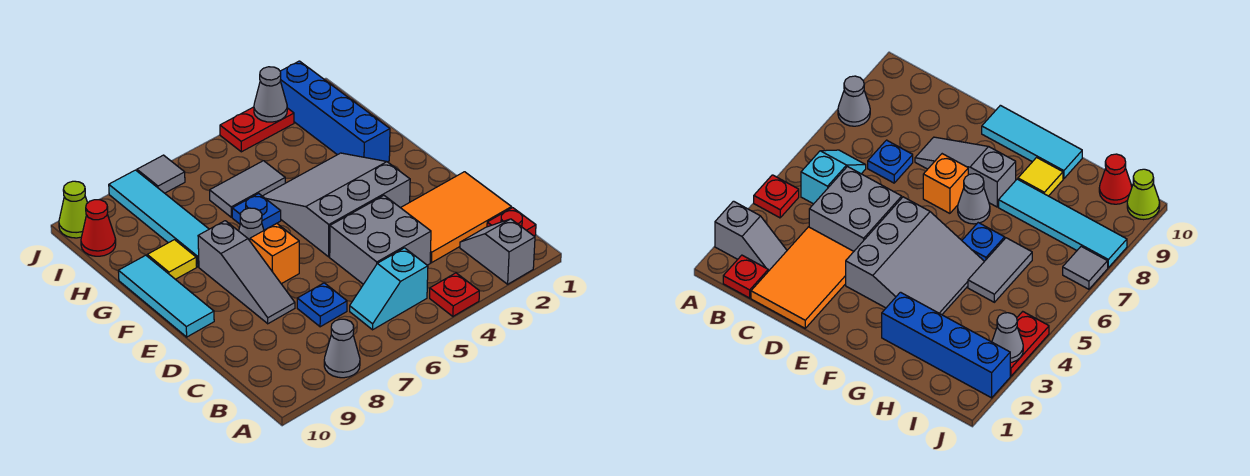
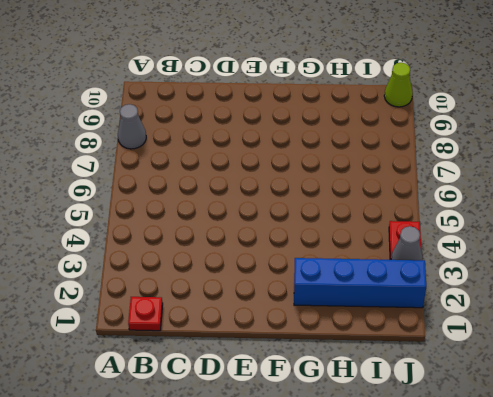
none -> grey 1x2 slope [460,219,535,284]
none -> red 1x1 plate [430,273,479,316]
none -> cyan 1x2 slope [350,248,428,330]

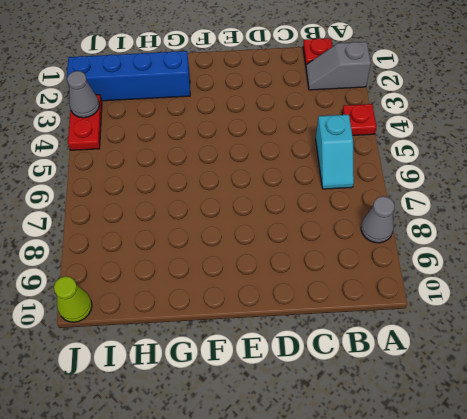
none -> orange 2x3 tile [401,172,511,263]
none -> grey 2x2 brick [330,196,431,284]
none -> blue 1x1 plate [297,283,347,327]

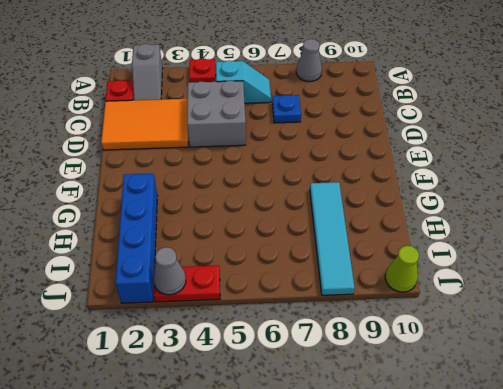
none -> grey 1x3 slope [198,221,295,324]
none -> grey 3x3 slope [263,153,410,257]
none -> orange 1x1 brick [250,223,299,284]

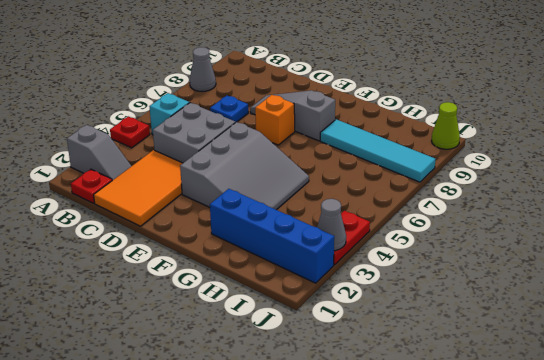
none -> cyan 1x3 tile [118,255,214,337]
none -> grey 1x1 cone [239,208,264,241]
none -> blue 1x1 plate [232,194,281,230]

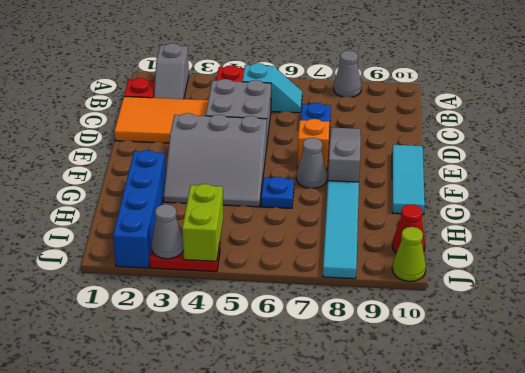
lime 1x2 brick [182,184,223,261] -> none
none -> yellow 1x1 tile [147,240,197,279]
none -> grey 1x2 tile [210,161,285,217]
none -> grey 1x1 tile [137,155,185,193]

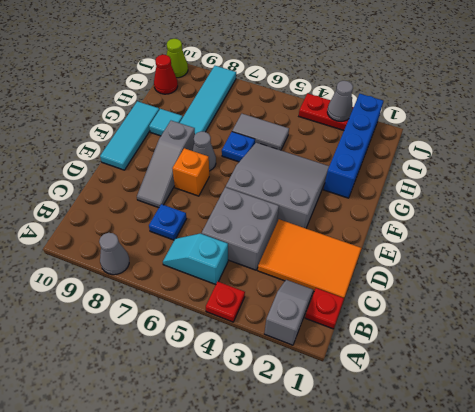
cyan 1x1 tile [149,109,183,136] -> yellow 1x1 tile [147,240,197,279]
none -> grey 1x1 tile [137,155,185,193]

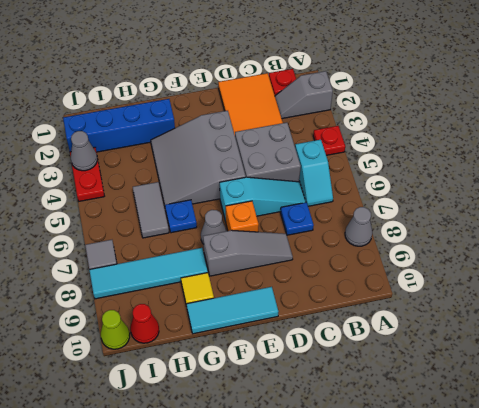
cyan 1x3 slope [220,177,306,221] -> none

